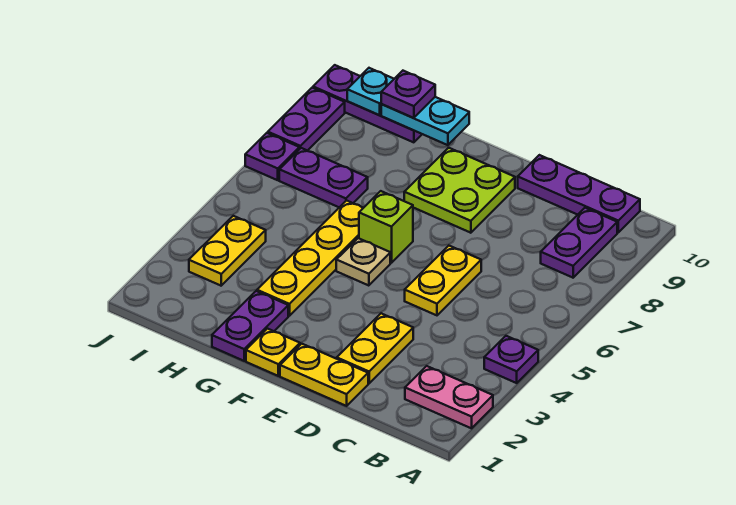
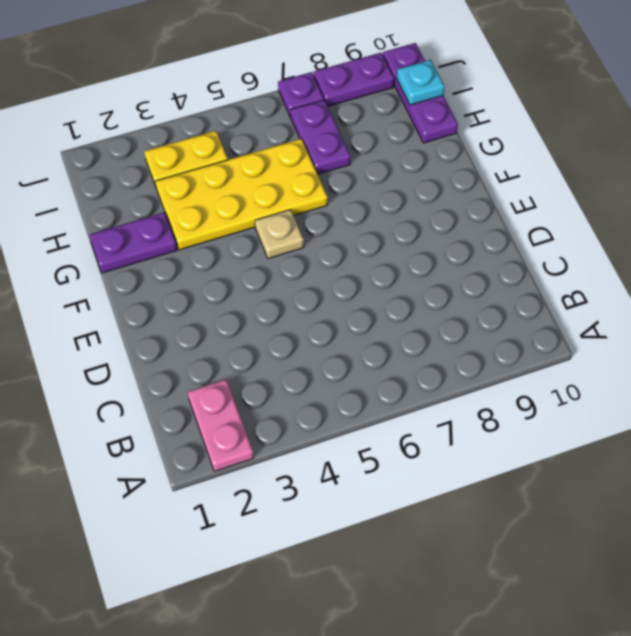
yellow 2x4 plate [155,139,328,250] -> yellow 1x4 plate [257,201,363,316]
none -> purple 1x1 plate [484,336,538,383]
none -> purple 1x2 plate [541,208,617,278]
none -> purple 1x3 plate [518,155,640,232]

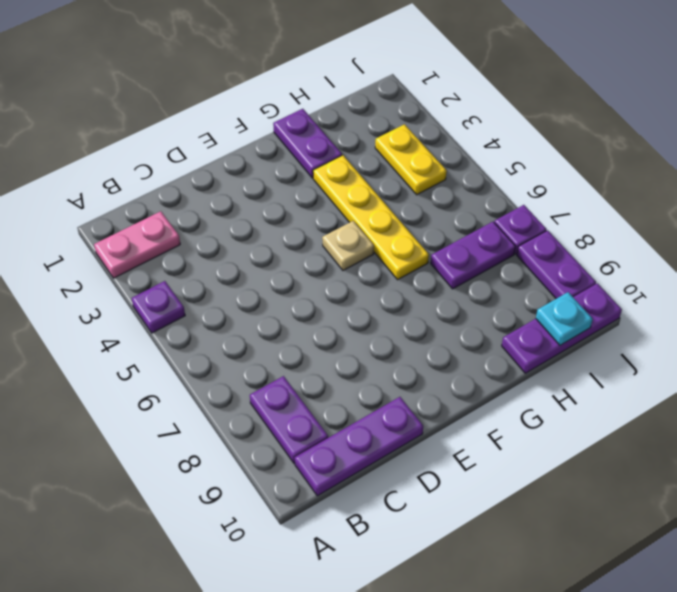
none -> yellow 1x2 plate [280,344,368,406]
none -> yellow 1x2 plate [337,313,413,383]
none -> yellow 1x2 plate [405,246,481,315]

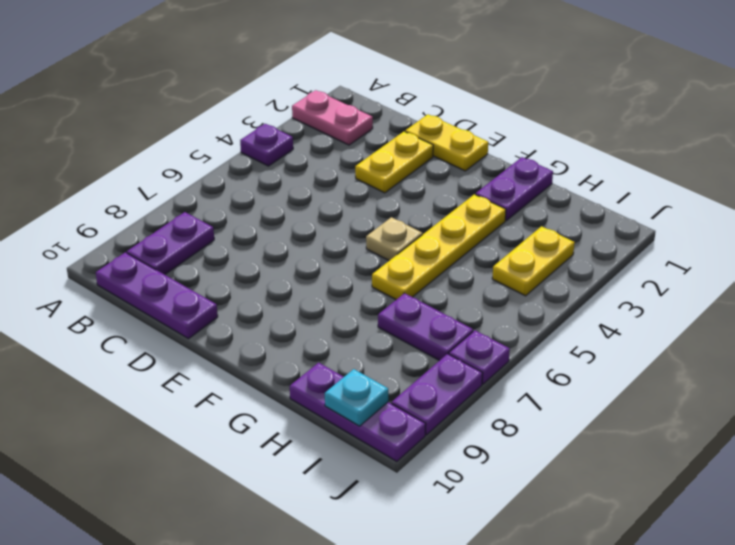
none -> yellow 1x2 plate [405,246,481,315]
none -> lime 2x2 plate [404,148,515,233]
none -> yellow 1x1 plate [246,329,300,376]

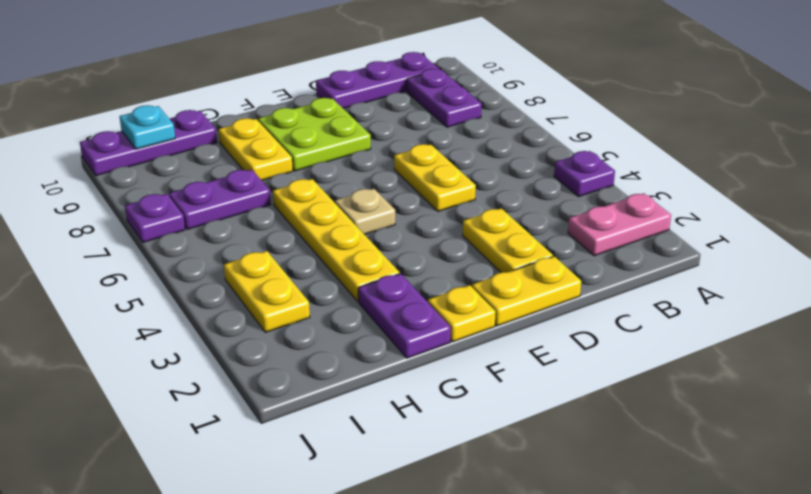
yellow 1x2 plate [219,118,293,180] -> none
none -> lime 1x1 brick [359,191,413,263]
none -> purple 1x2 plate [268,88,345,151]
none -> cyan 1x2 plate [381,97,469,145]

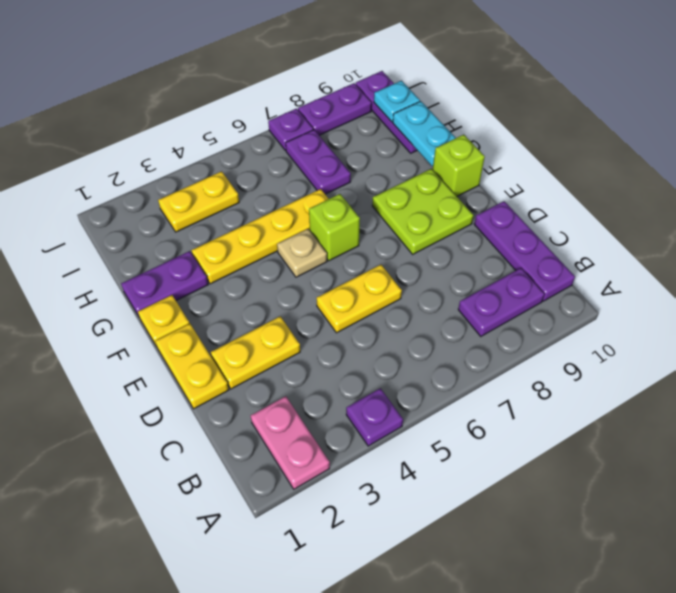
lime 1x1 brick [433,135,485,196] -> none
none -> purple 1x1 plate [381,71,435,118]

